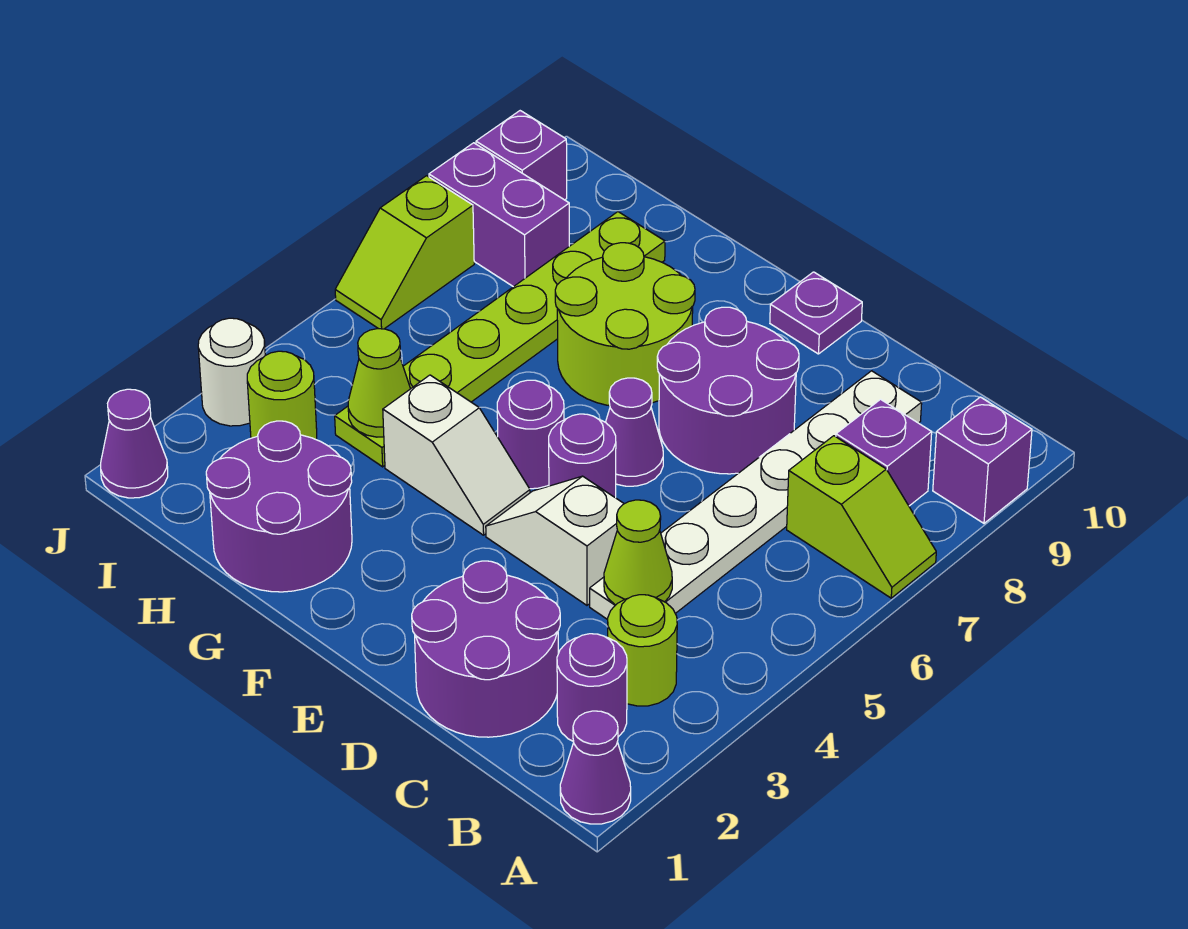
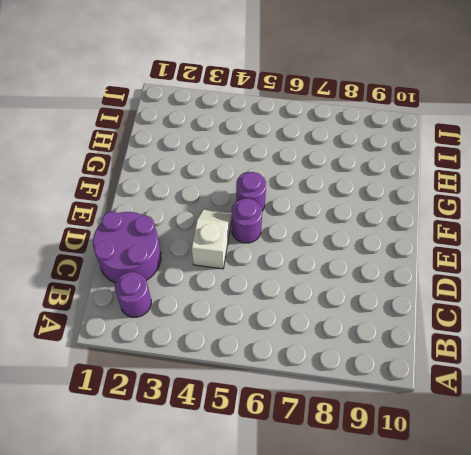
none -> purple 1x1 cone [560,711,631,824]
none -> lime 1x2 slope [787,436,936,598]
none -> purple 1x1 brick [933,397,1032,523]

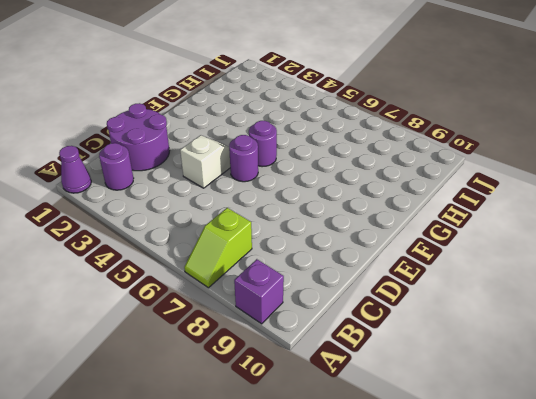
none -> lime 1x1 round brick [608,595,677,706]
none -> purple 1x1 brick [836,399,932,506]
none -> white 1x6 plate [590,371,922,620]

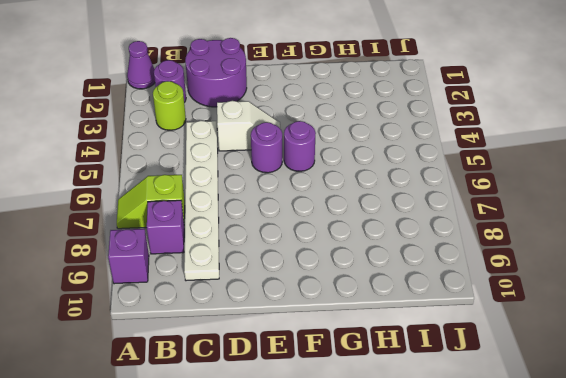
none -> purple 2x2 round brick [657,307,799,474]
none -> purple 1x1 cone [606,378,663,486]
none -> purple 1x1 plate [770,272,862,354]

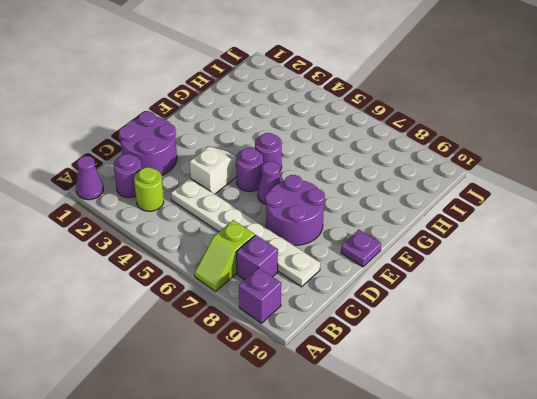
none -> white 1x2 slope [383,375,530,535]
none -> lime 2x2 round brick [555,243,695,406]
none -> purple 2x2 round brick [206,421,352,592]

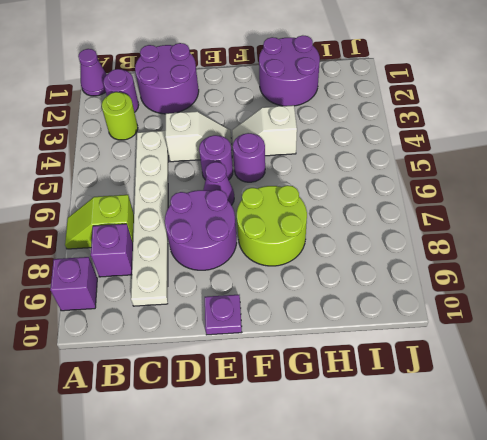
none -> lime 1x6 plate [335,212,665,467]
none -> lime 1x1 round brick [247,351,317,439]
none -> purple 1x2 brick [429,143,569,287]

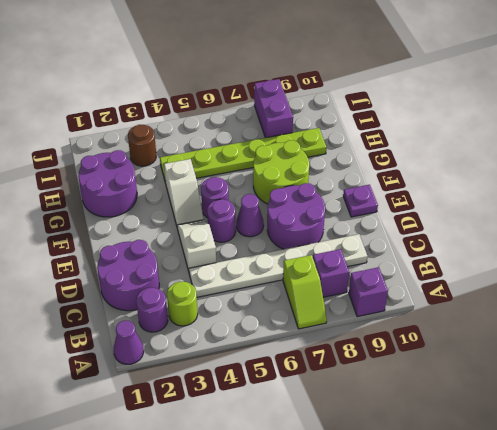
brown 1x1 round brick [128,125,156,166] -> lime 1x1 round brick [247,351,317,439]
none -> purple 1x1 cone [101,389,168,498]
none -> white 1x1 round brick [198,318,265,426]
none -> lime 1x2 slope [335,176,474,329]

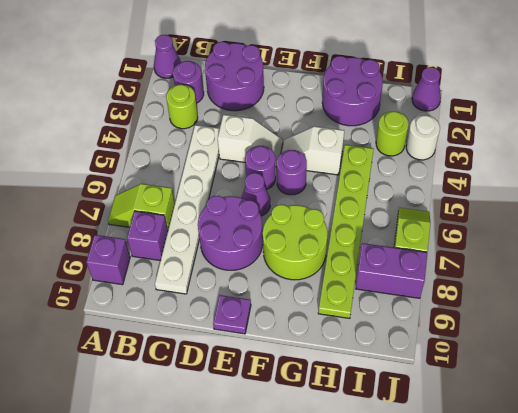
none -> purple 1x1 brick [476,111,567,200]
none -> lime 1x1 cone [604,500,672,605]
none -> lime 1x1 cone [348,329,410,437]

